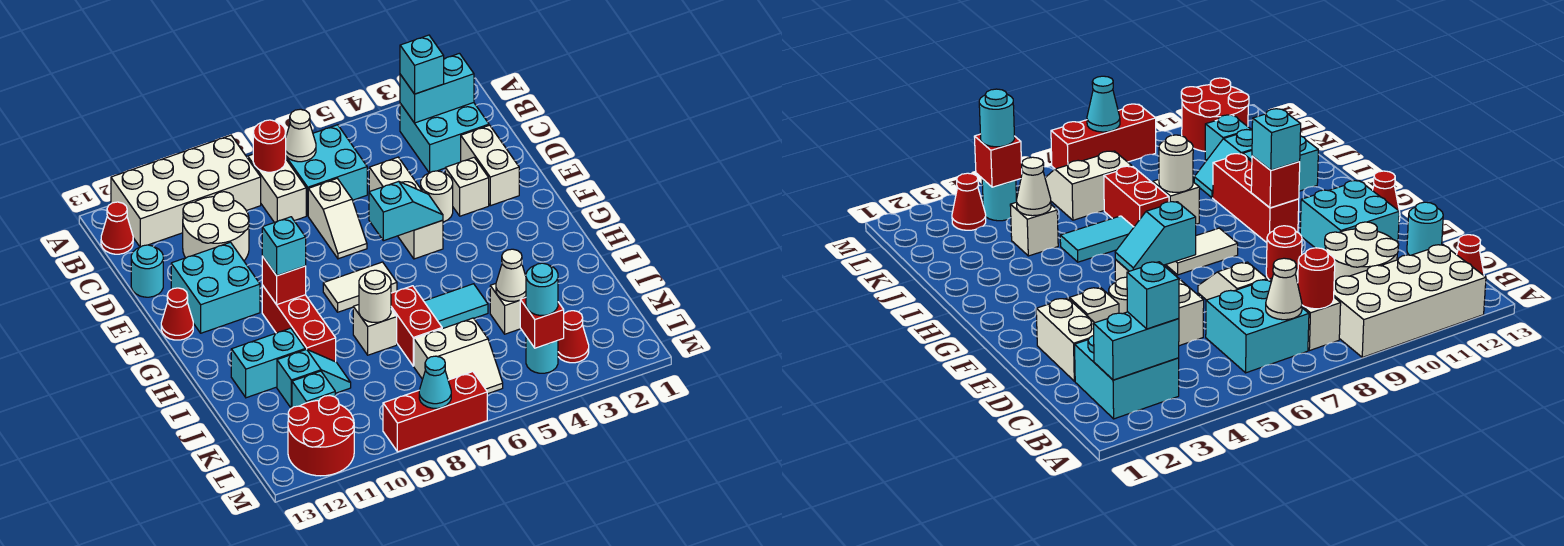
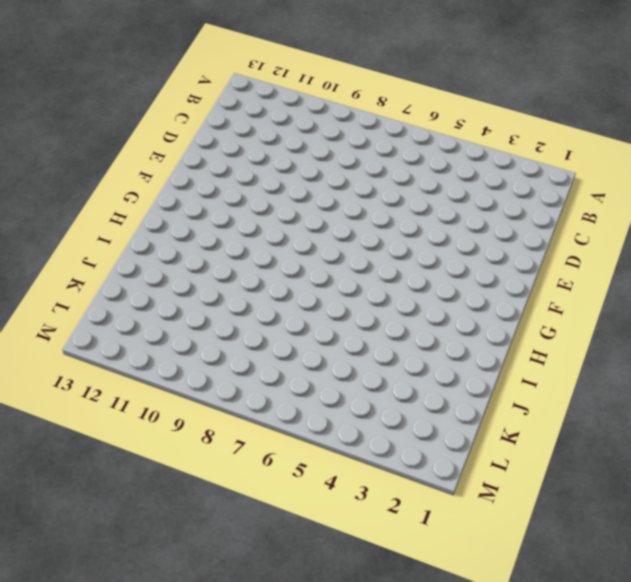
none -> white 2x4 brick [111,135,261,247]
none -> cyan 2x2 brick [400,103,489,173]
none -> cyan 2x2 brick [286,125,367,216]
none -> white 1x2 brick [247,154,306,222]

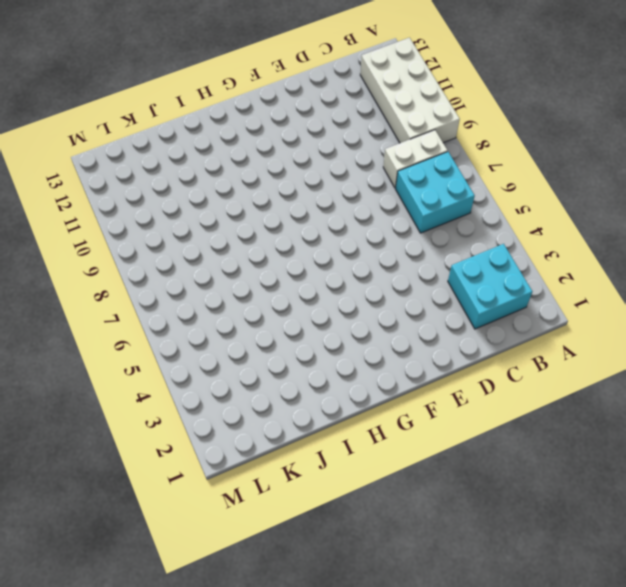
none -> red 1x1 cone [101,202,133,254]
none -> white 2x2 round brick [183,192,249,261]
none -> white 1x2 brick [461,125,519,206]
none -> white 1x3 brick [369,157,443,259]

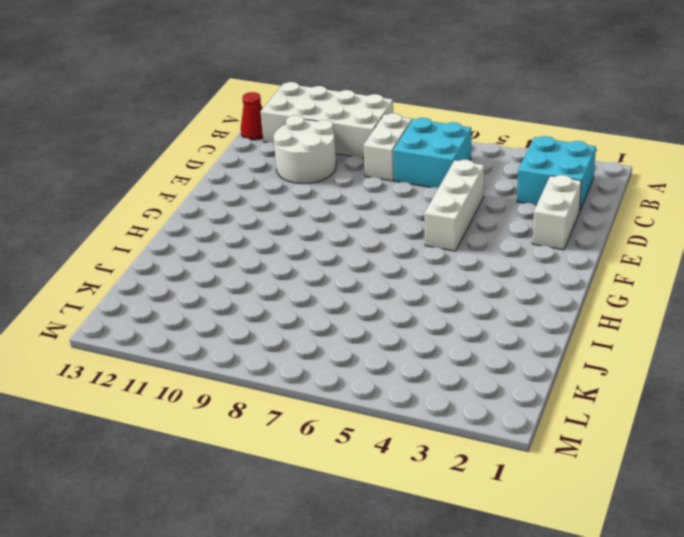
none -> white 1x2 slope [308,179,367,259]
none -> cyan 1x1 round brick [131,245,163,297]
none -> white 1x1 brick [445,158,489,216]
none -> white 1x1 round brick [421,171,453,222]

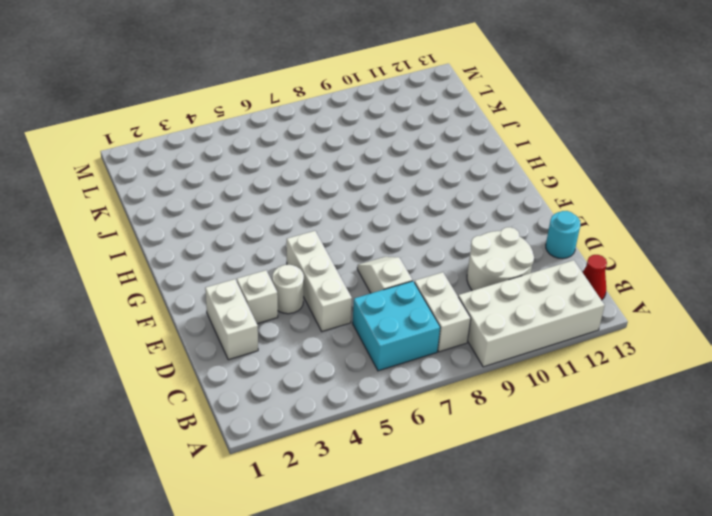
none -> cyan 2x2 brick [400,103,489,173]
none -> red 1x1 round brick [1266,226,1302,280]
none -> cyan 2x2 brick [171,242,260,333]
none -> red 1x1 cone [161,288,193,340]

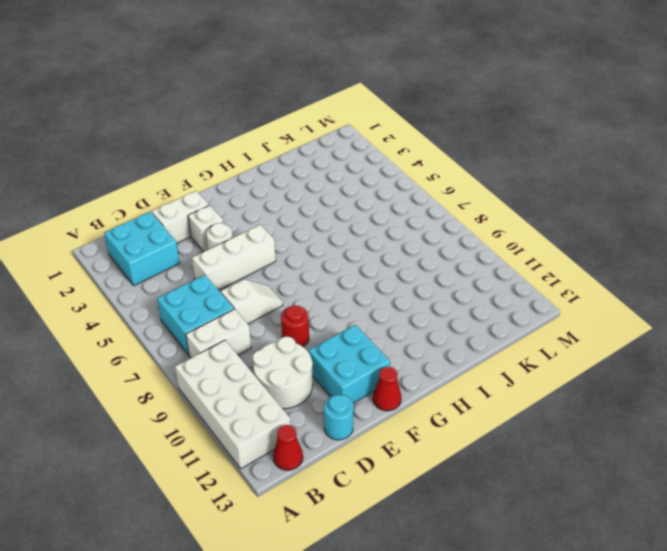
none -> white 1x2 tile [323,262,397,312]
none -> red 1x3 brick [262,285,336,362]
none -> cyan 1x2 tile [424,284,488,329]
none -> red 1x2 brick [391,286,442,366]

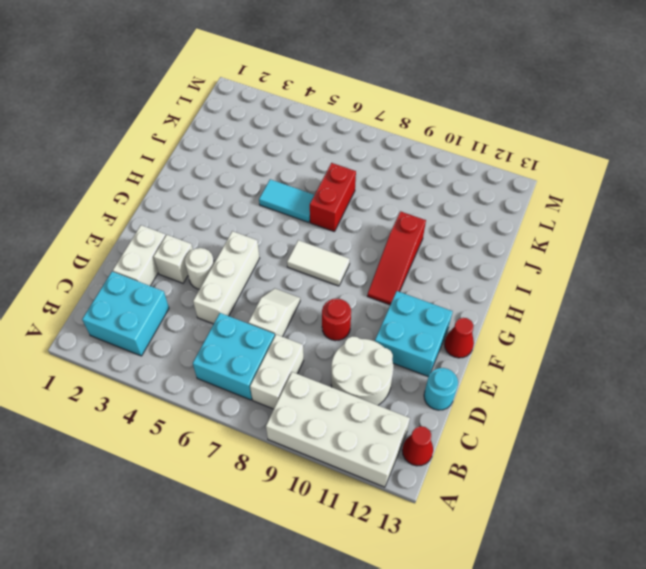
red 1x3 slope [367,211,426,305] -> red 1x3 brick [262,285,336,362]
none -> white 1x1 brick [353,305,397,355]
none -> cyan 1x2 brick [231,328,305,398]
none -> white 1x1 brick [490,284,526,334]
none -> cyan 1x2 slope [277,349,351,408]

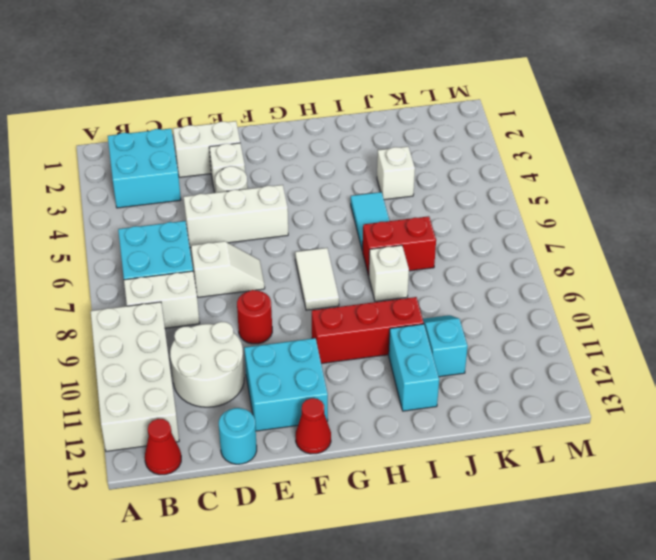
none -> white 2x2 slope [414,318,503,394]
none -> cyan 1x1 brick [292,371,335,408]
none -> red 1x1 cone [558,311,589,363]
none -> cyan 1x1 round brick [526,337,558,373]

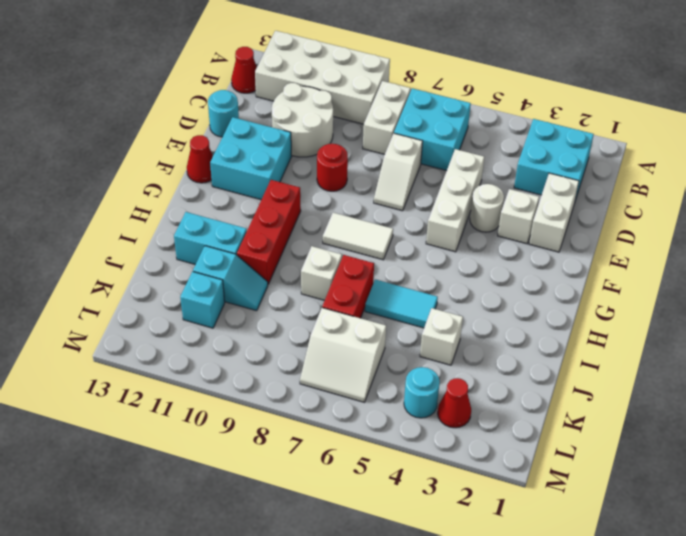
none -> red 2x2 round brick [288,396,354,476]
none -> red 1x3 brick [383,372,487,452]
none -> cyan 1x2 brick [400,53,474,123]
none -> white 1x1 cone [286,109,316,162]

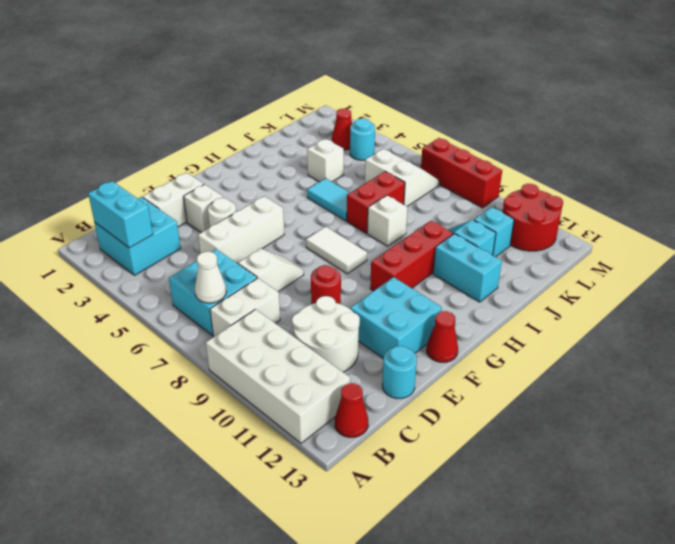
none -> red 1x1 round brick [253,120,286,172]
none -> cyan 1x2 slope [369,181,443,241]
none -> red 1x1 brick [262,256,306,305]
none -> white 1x1 round brick [359,270,391,322]

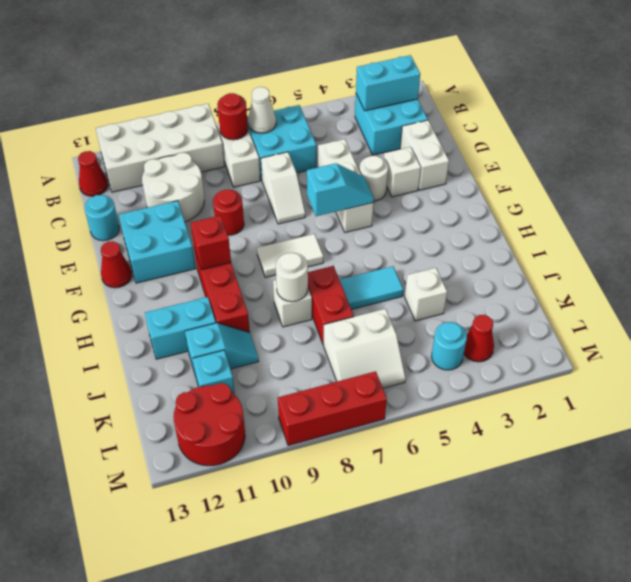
none -> white 1x1 cone [496,249,526,301]
none -> red 1x1 brick [520,298,564,348]
none -> cyan 1x1 cone [419,356,451,408]
none -> cyan 1x1 brick [400,35,444,94]

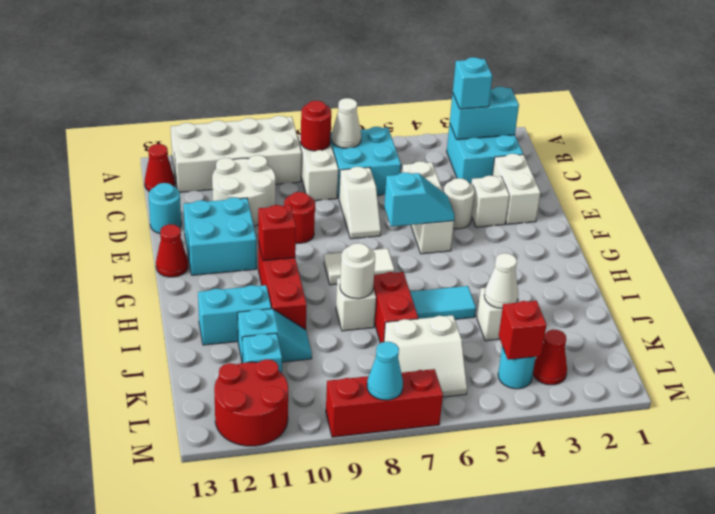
none -> cyan 1x1 brick [262,217,306,276]
none -> cyan 1x1 round brick [526,263,558,315]

